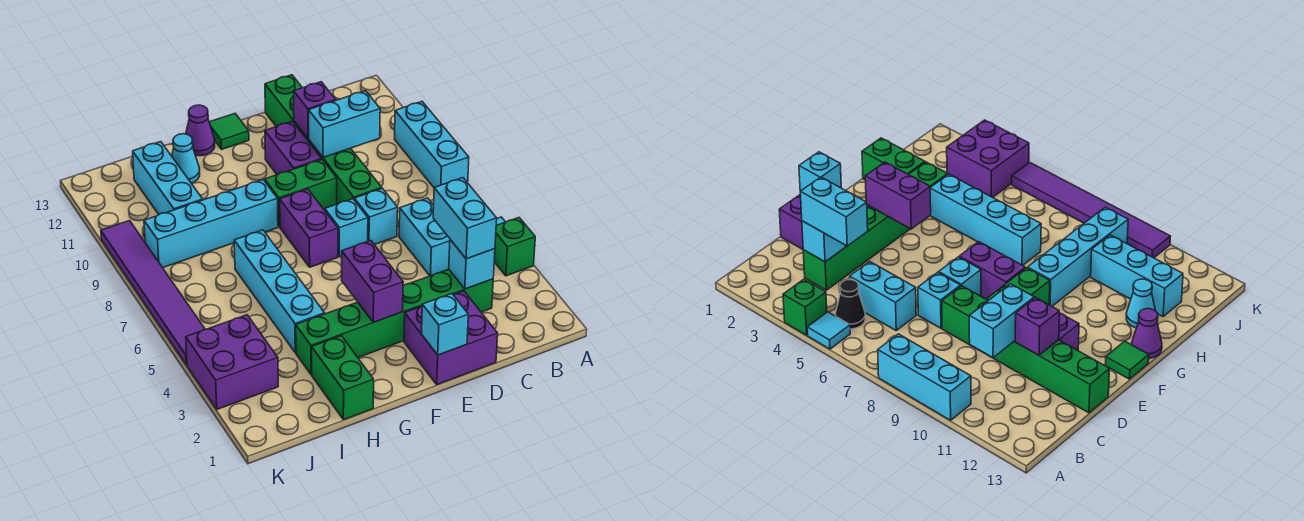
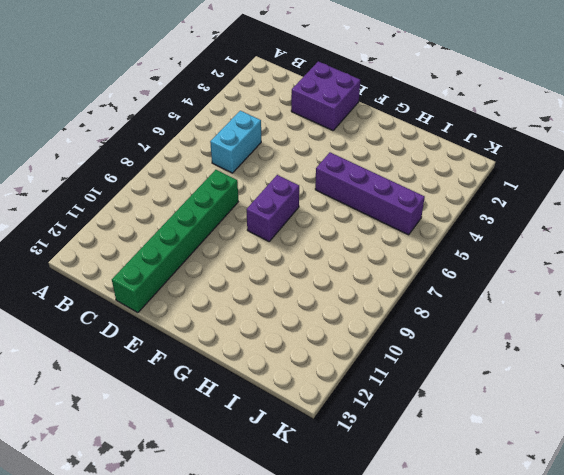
purple 1x4 brick [315,152,425,235] -> cyan 1x4 brick [234,230,325,353]
none -> green 1x1 brick [494,218,535,276]
none -> cyan 1x1 tile [807,312,850,349]
none -> cyan 1x3 brick [395,101,469,188]

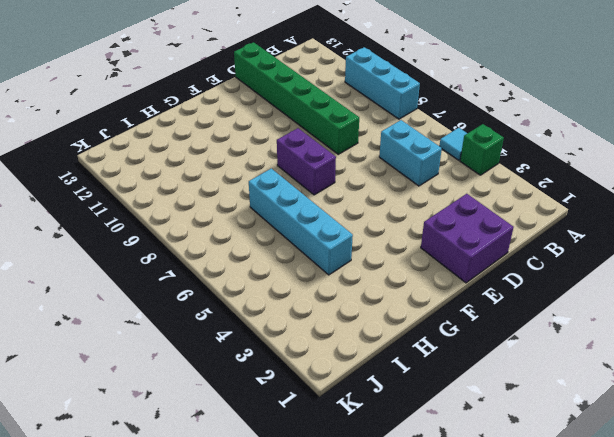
none -> black 1x1 cone [835,279,865,329]
none -> green 1x6 brick [296,269,493,375]
none -> cyan 1x1 brick [354,188,398,244]

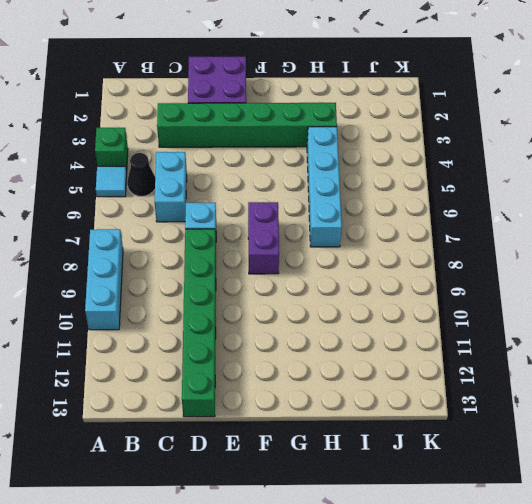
none -> cyan 1x1 brick [325,199,368,257]
none -> green 1x2 brick [265,160,337,227]
none -> purple 1x2 brick [265,121,322,175]

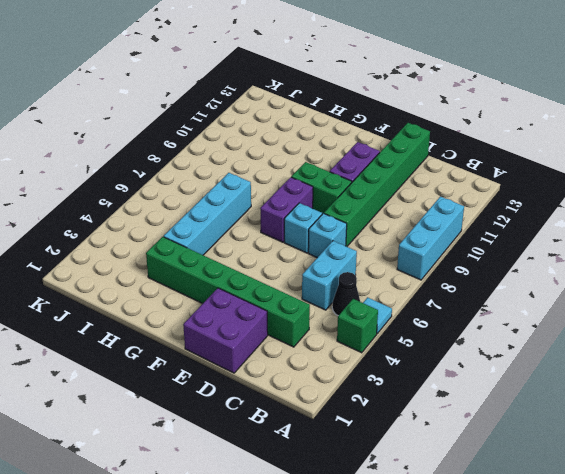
none -> green 1x1 tile [209,114,249,149]
none -> cyan 1x4 brick [144,180,278,268]
none -> purple 1x1 cone [186,105,215,156]

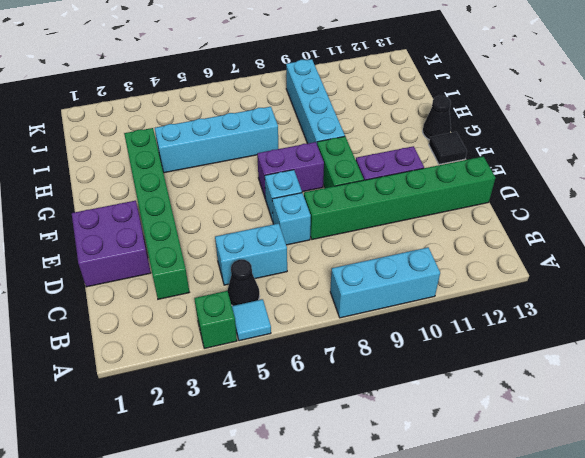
black 1x1 tile [429,132,467,164] -> green 1x1 tile [209,114,249,149]
black 1x1 cone [423,96,451,140] -> purple 1x1 cone [186,105,215,156]
none -> green 1x2 brick [312,336,374,420]
none -> cyan 1x1 cone [172,134,200,183]
none -> cyan 1x3 brick [133,142,203,214]

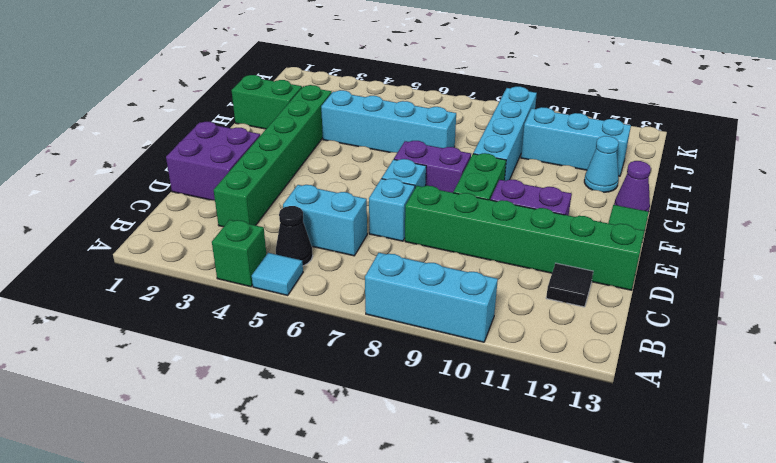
black 1x1 tile [546,263,593,307] -> none
none -> purple 2x2 brick [186,315,278,409]
none -> purple 1x6 tile [101,221,205,365]
none -> cyan 1x1 brick [449,240,495,289]

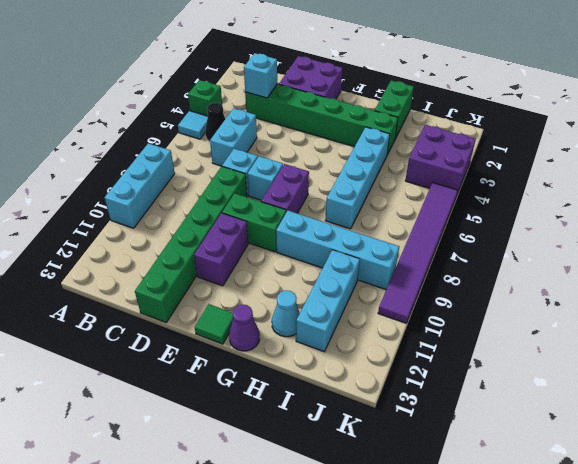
none -> cyan 1x2 brick [309,91,380,157]
none -> purple 1x1 brick [294,82,336,138]
none -> cyan 1x1 brick [422,294,468,355]

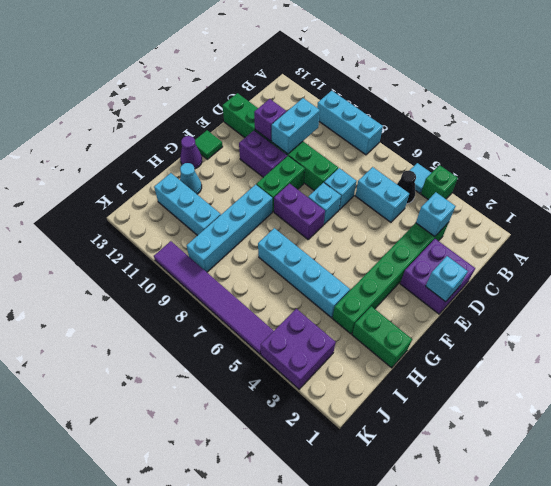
none -> purple 1x2 brick [342,240,403,322]
none -> cyan 1x2 brick [433,178,497,259]

